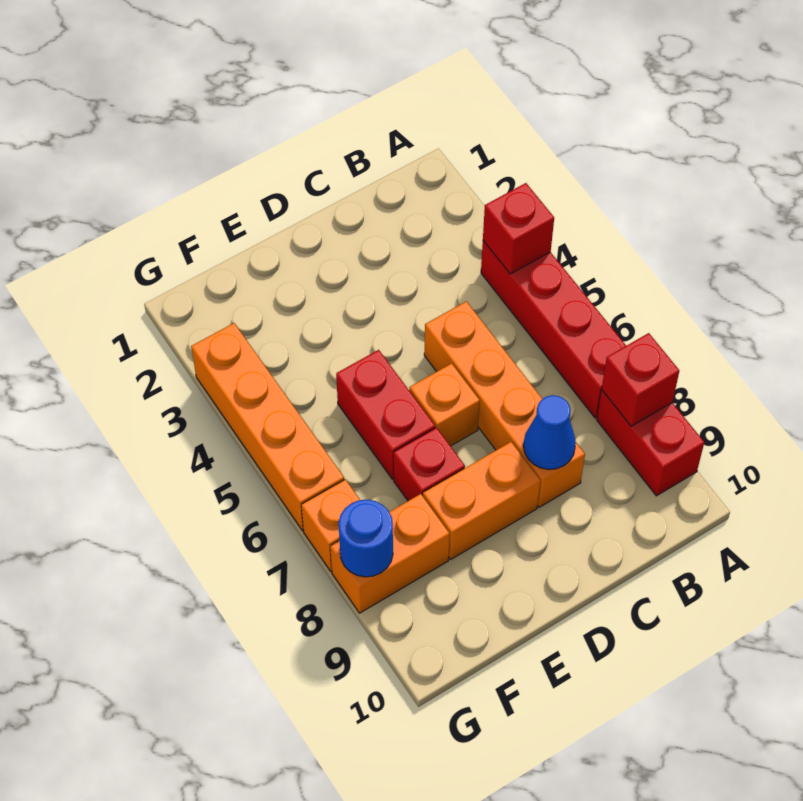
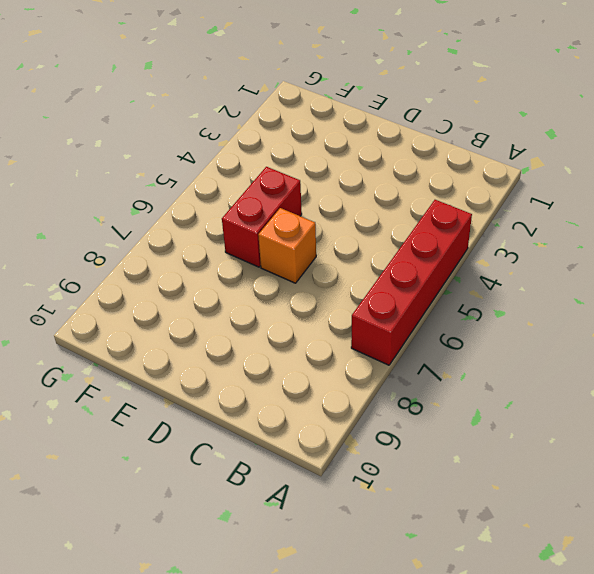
none -> red 1x2 brick [597,390,704,496]
none -> orange 1x4 brick [424,301,585,507]
none -> orange 1x2 brick [423,442,540,560]

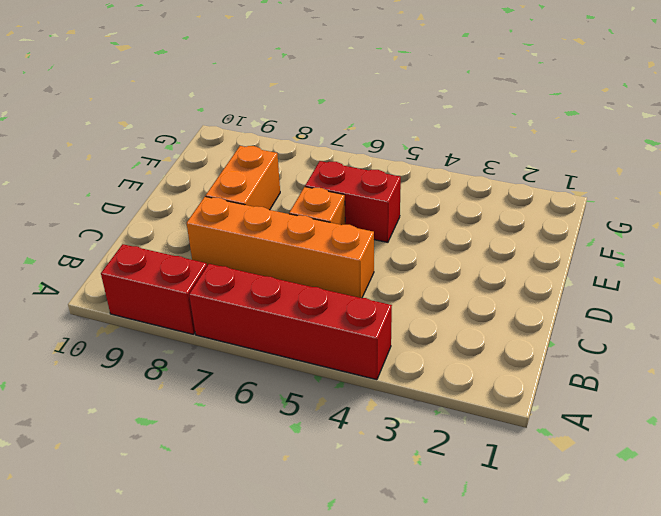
none -> red 1x1 brick [394,428,465,501]
none -> orange 1x2 brick [330,494,450,613]
none -> orange 1x4 brick [191,323,344,531]

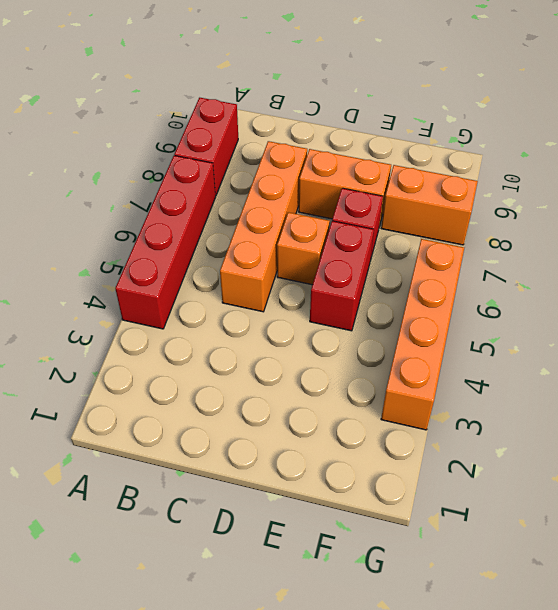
none -> orange 1x1 brick [301,479,360,571]
none -> red 1x1 brick [483,183,554,274]
none -> red 1x1 brick [602,333,679,426]

